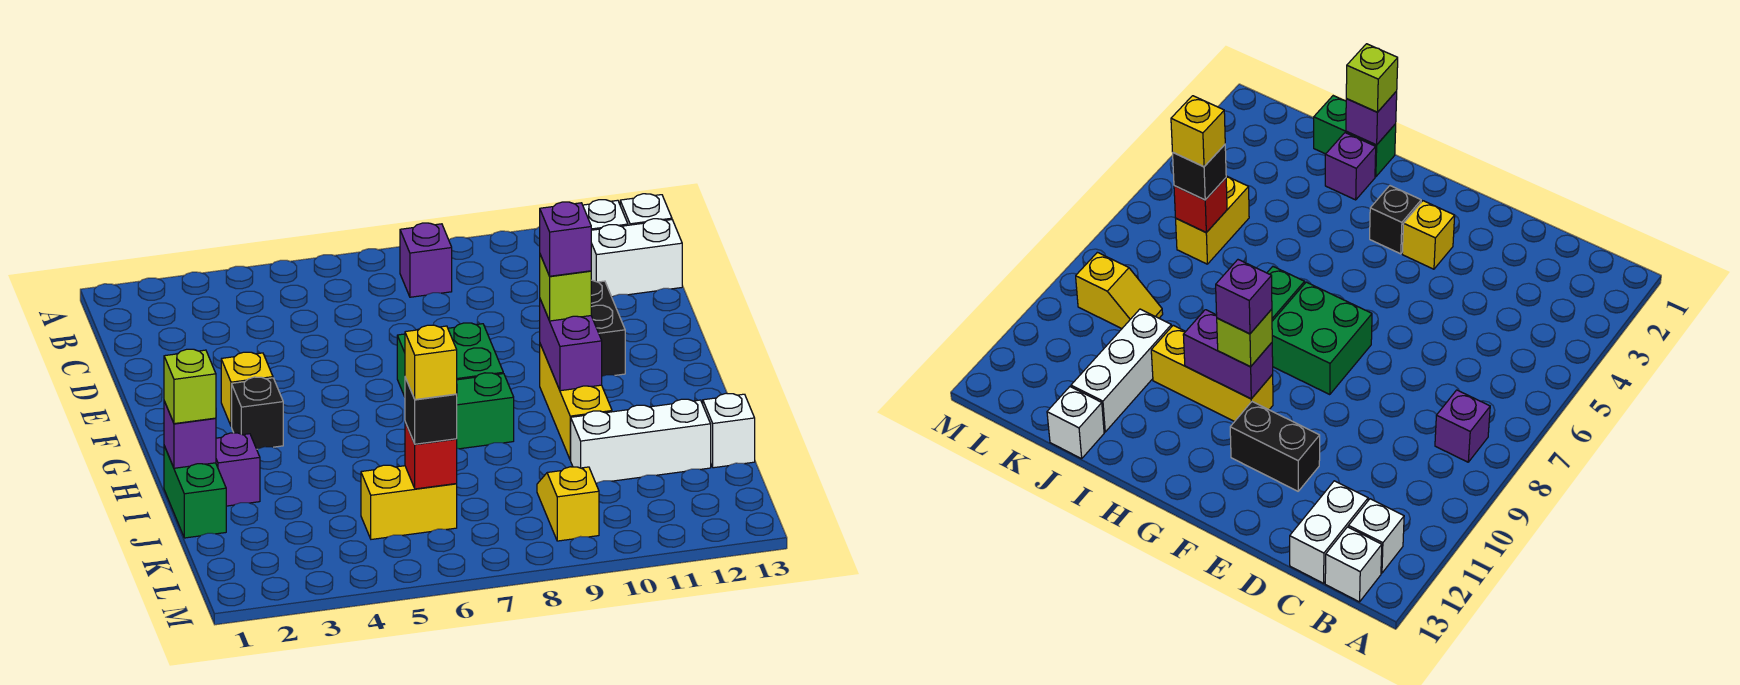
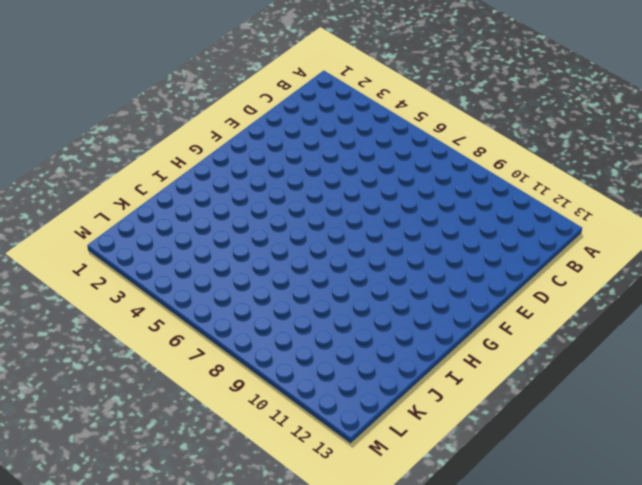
none -> purple 1x1 brick [400,223,452,297]
none -> white 1x1 brick [583,200,628,230]
none -> white 1x1 brick [620,194,672,225]

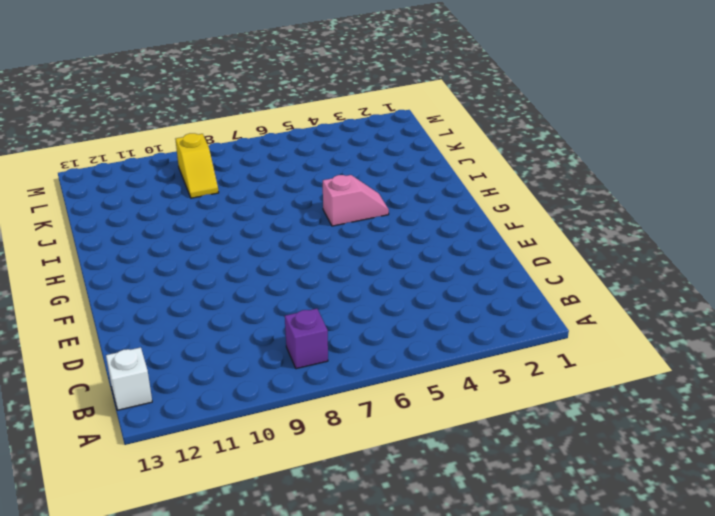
pink 1x2 slope [323,175,389,226] -> none
none -> white 1x1 brick [583,200,628,230]
none -> white 1x2 brick [591,219,682,297]
none -> black 1x2 brick [591,280,625,376]

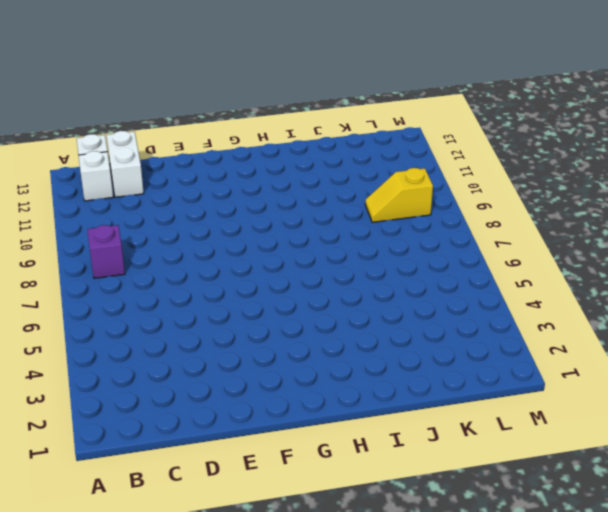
none -> black 1x2 brick [591,280,625,376]
none -> yellow 1x1 brick [221,352,273,426]
none -> green 2x2 brick [397,323,503,397]

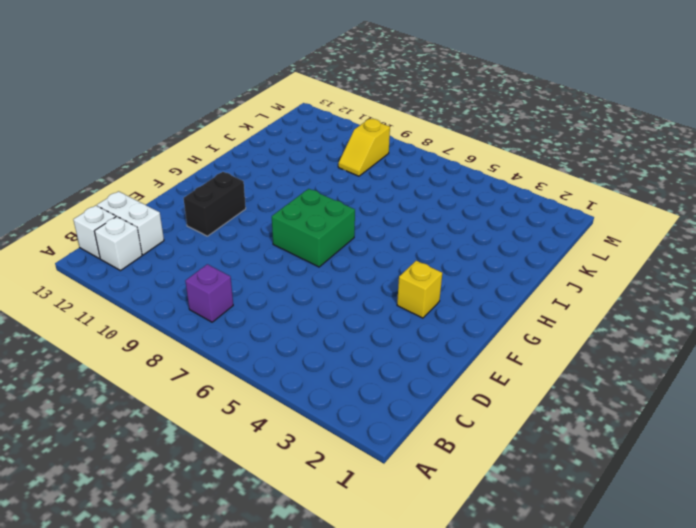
none -> black 1x1 brick [232,377,283,449]
none -> yellow 1x3 brick [540,344,612,460]
none -> green 1x2 brick [457,373,514,449]

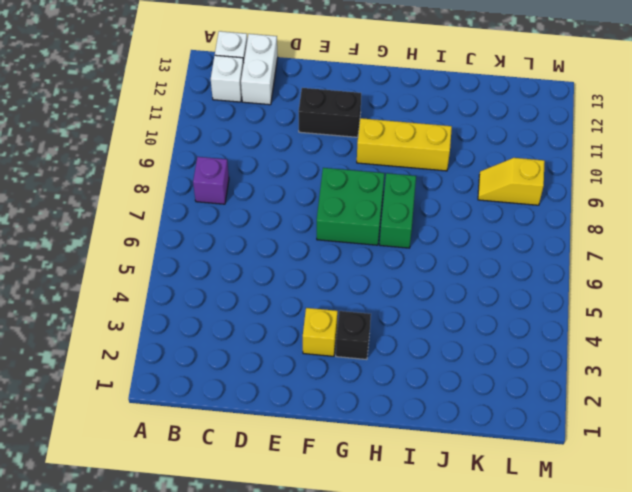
none -> green 1x2 brick [164,446,226,538]
none -> purple 1x1 brick [216,433,260,506]
none -> white 1x3 brick [571,399,711,483]

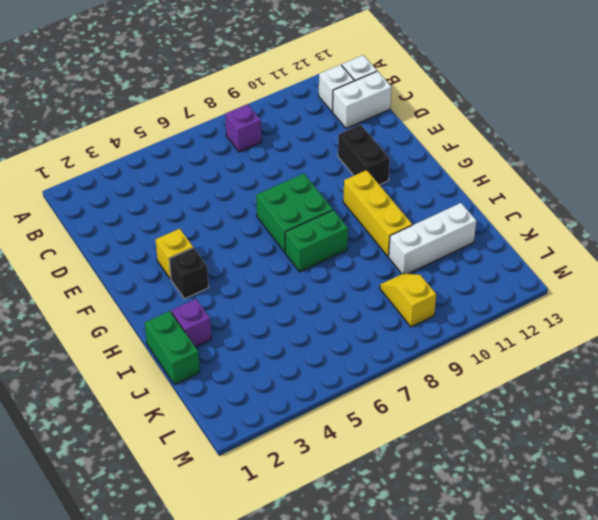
none -> white 1x1 brick [703,393,755,468]
none -> yellow 1x2 brick [361,465,457,539]
none -> purple 1x2 brick [540,300,602,391]

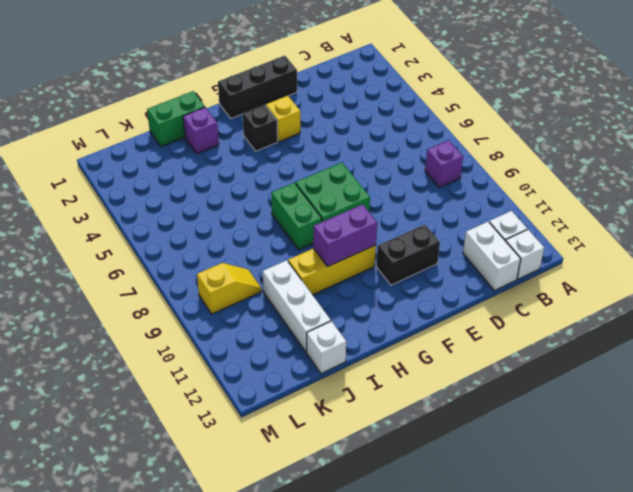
black 1x3 brick [218,56,297,119] -> none
none -> yellow 1x2 brick [361,465,457,539]
none -> purple 1x1 brick [164,401,216,468]
none -> red 1x1 brick [405,422,457,489]

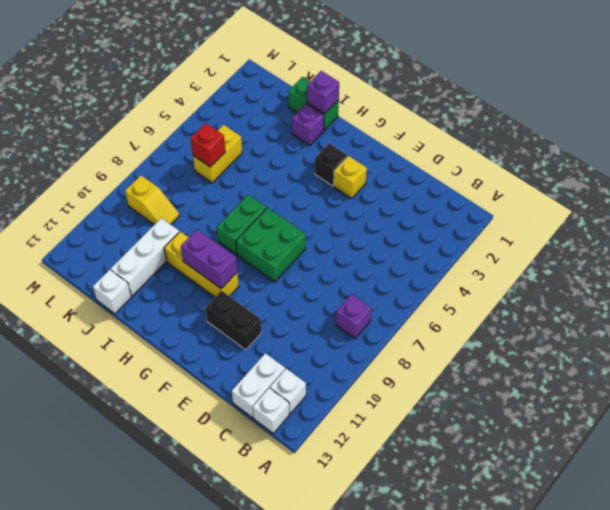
none -> lime 1x1 brick [540,255,591,321]
none -> lime 1x1 brick [164,349,216,424]
none -> black 1x1 brick [405,378,457,444]

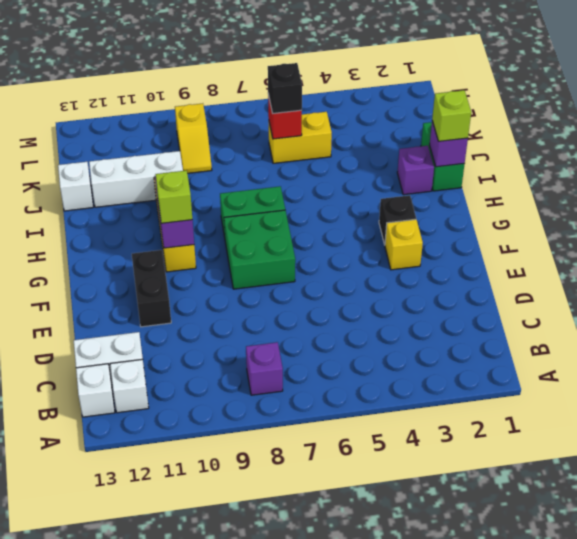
none -> purple 1x1 brick [540,202,591,276]
none -> yellow 1x1 brick [405,325,457,400]

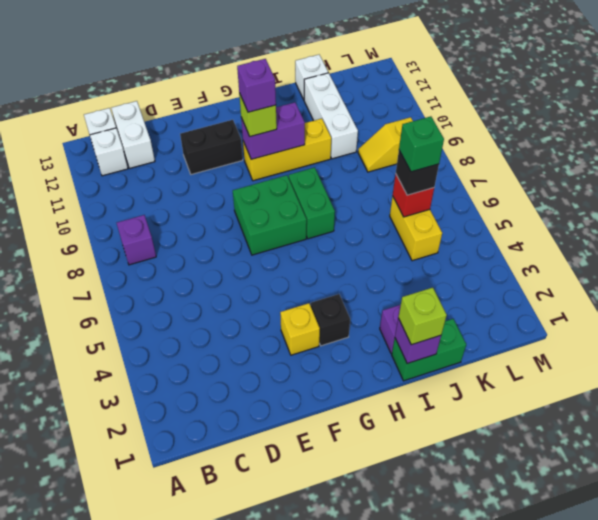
green 1x1 brick [399,116,444,172] -> yellow 1x1 brick [405,325,457,400]

